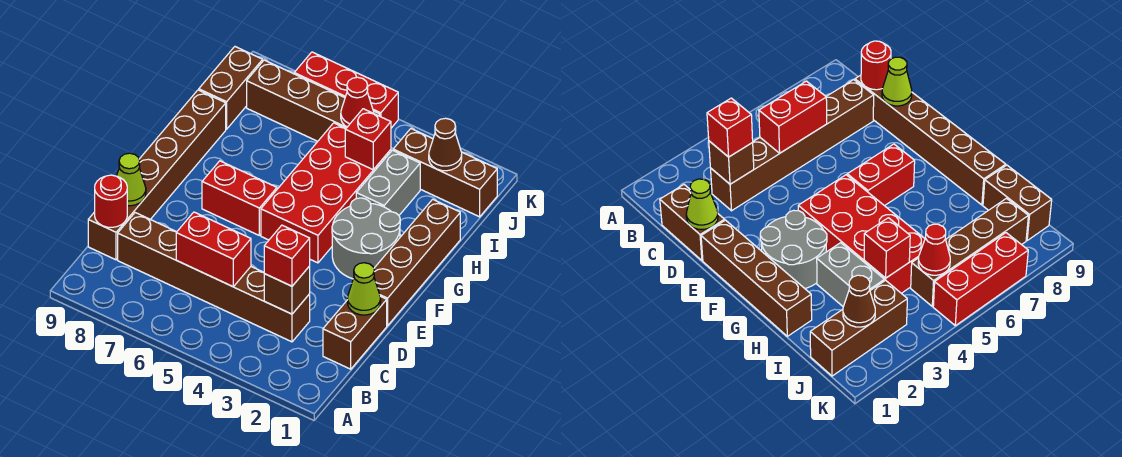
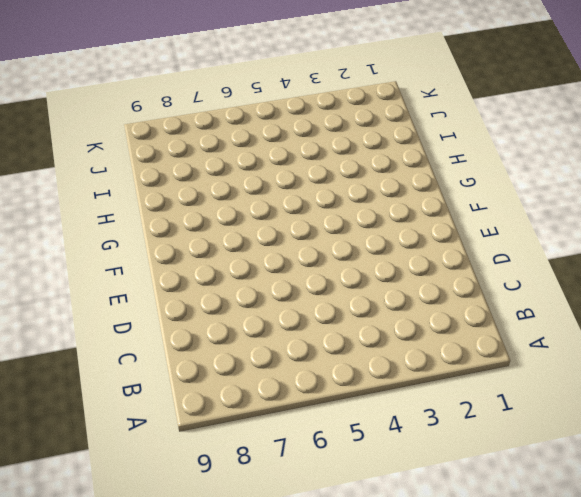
none -> brown 1x2 brick [323,297,387,369]
none -> brown 1x6 brick [118,213,310,342]
none -> brown 1x6 brick [88,90,226,260]

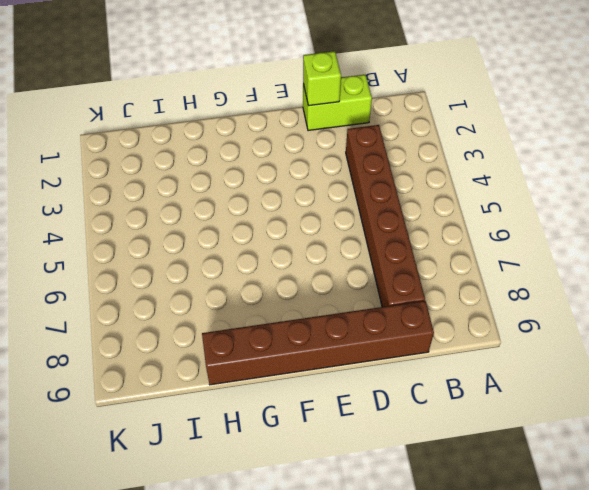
lime 1x2 brick [303,75,372,131] -> brown 1x2 brick [323,297,387,369]
lime 1x1 brick [303,51,341,106] -> lime 1x1 cone [348,263,381,315]
none -> brown 1x4 brick [374,199,460,326]
none -> grey 2x2 round brick [332,198,400,279]
none -> red 2x4 brick [261,123,391,263]

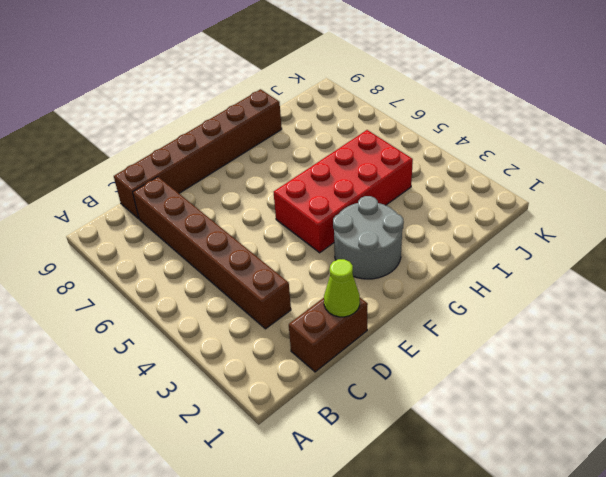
none -> brown 1x4 brick [374,199,460,326]
none -> red 1x2 brick [202,161,277,235]
none -> grey 1x2 brick [356,150,420,215]

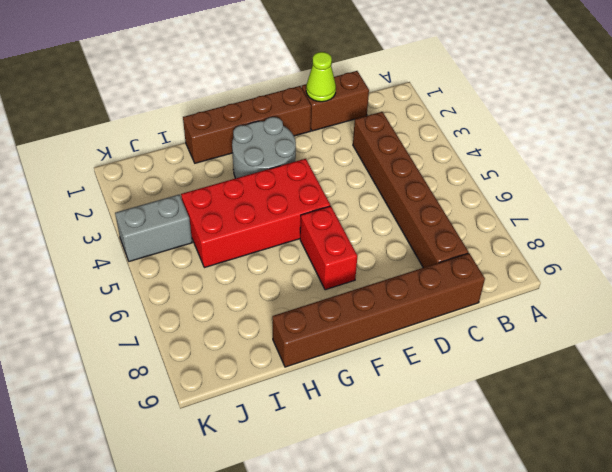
grey 1x2 brick [115,195,192,261] -> grey 1x2 brick moved to [356,150,420,215]
none -> brown 1x2 brick [199,47,263,129]
none -> brown 1x3 brick [393,129,497,217]
none -> brown 1x4 brick [247,60,380,141]

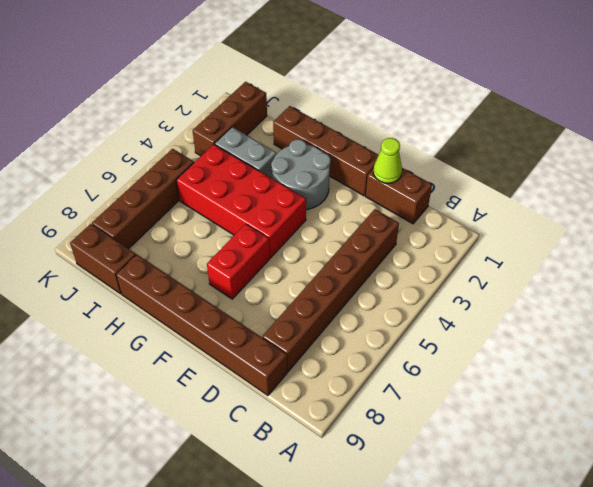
none -> red 1x3 brick [294,52,398,128]
none -> brown 1x1 brick [264,266,310,314]
none -> red 1x2 brick [176,212,251,287]

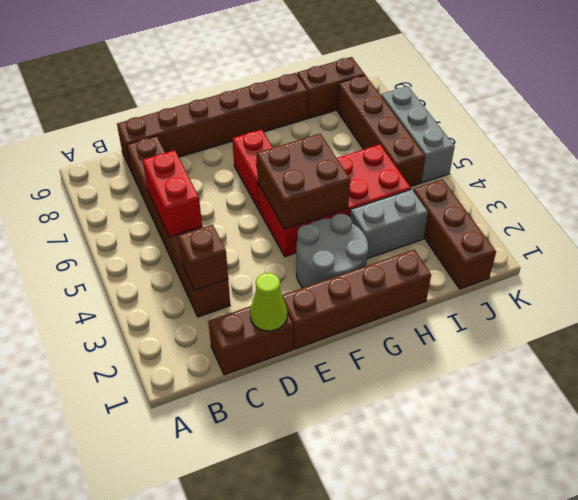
brown 2x2 brick [257,134,350,229] -> none
grey 1x3 brick [381,86,455,183] -> red 1x3 brick [294,52,398,128]
none -> red 1x1 round brick [95,175,127,227]
none -> lime 1x1 cone [117,153,146,206]
none -> red 1x1 brick [345,109,391,170]

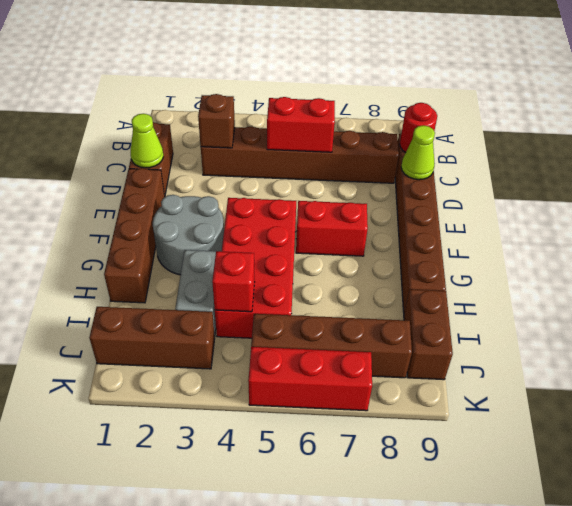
none -> brown 1x1 cone [429,118,462,171]
none -> red 1x1 cone [341,77,374,127]
none -> red 1x1 brick [264,225,310,286]

